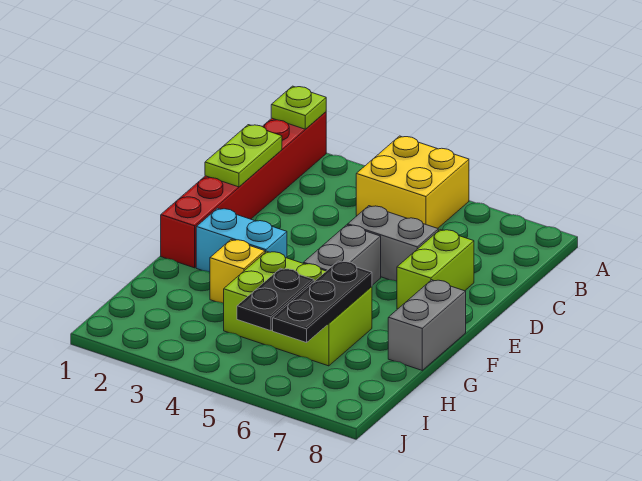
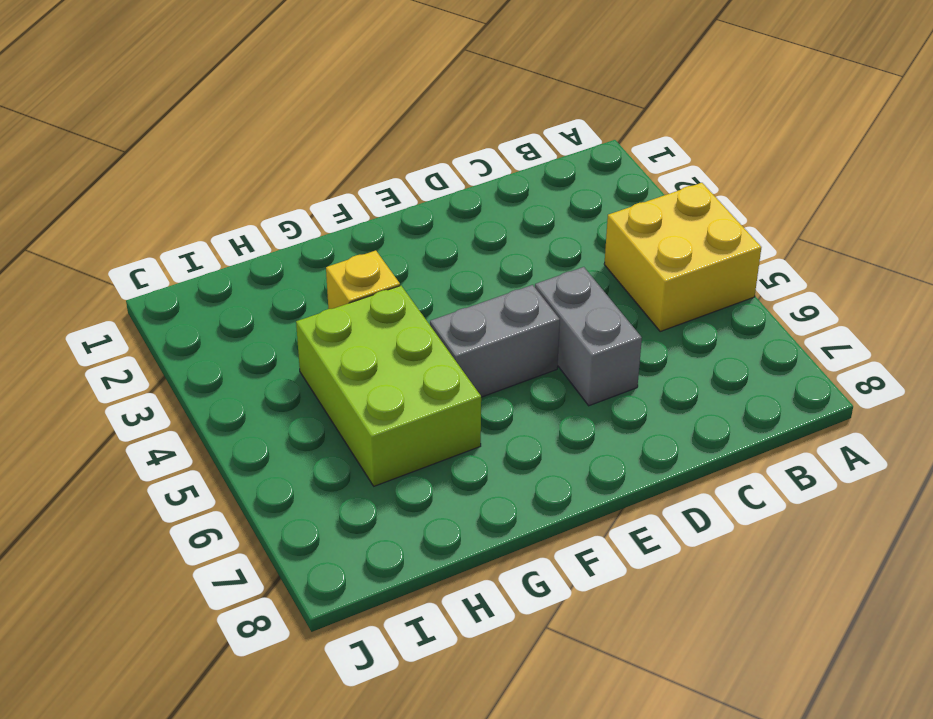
none -> red 1x6 brick [161,112,326,268]
none -> lime 1x2 brick [397,230,474,309]
none -> cyan 1x2 brick [196,208,287,272]

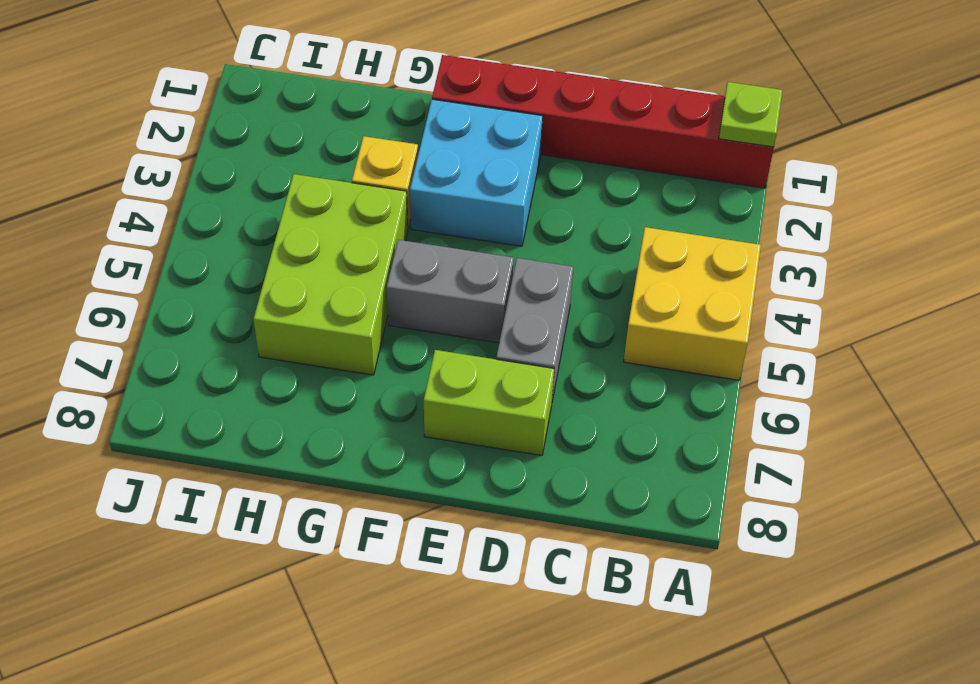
cyan 2x2 brick [410,99,543,246] -> cyan 1x2 brick [196,208,287,272]
none -> grey 1x2 brick [388,280,466,370]
none -> lime 1x2 plate [205,125,282,187]
none -> black 1x3 plate [273,261,372,343]

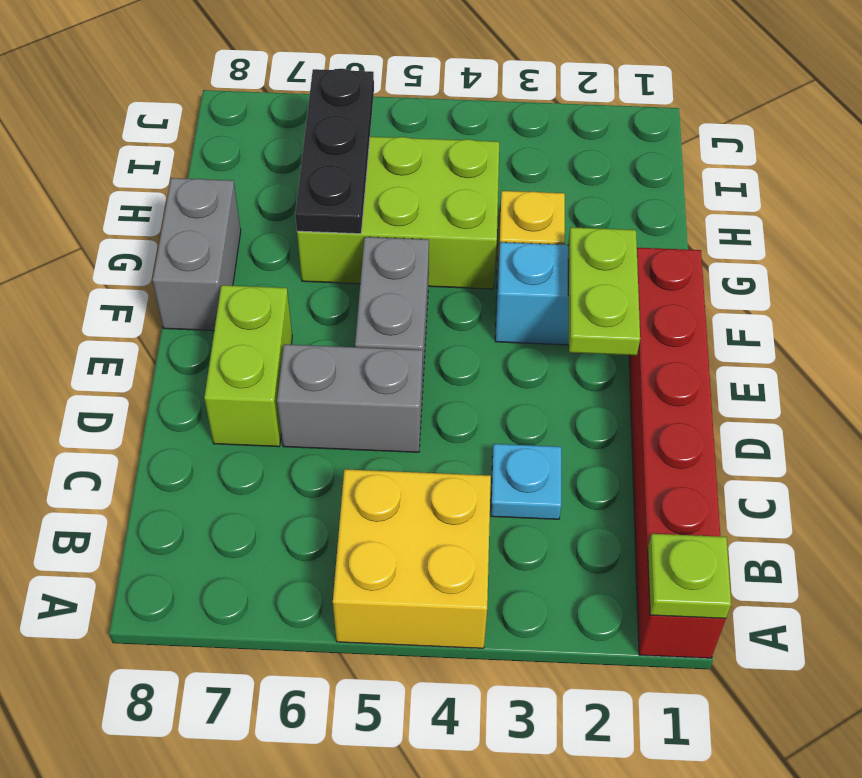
cyan 1x1 plate [491,444,561,519] -> none
lime 1x2 plate [568,227,640,355] -> lime 1x2 plate moved to [205,125,282,187]
none -> black 1x2 plate [237,268,314,331]

